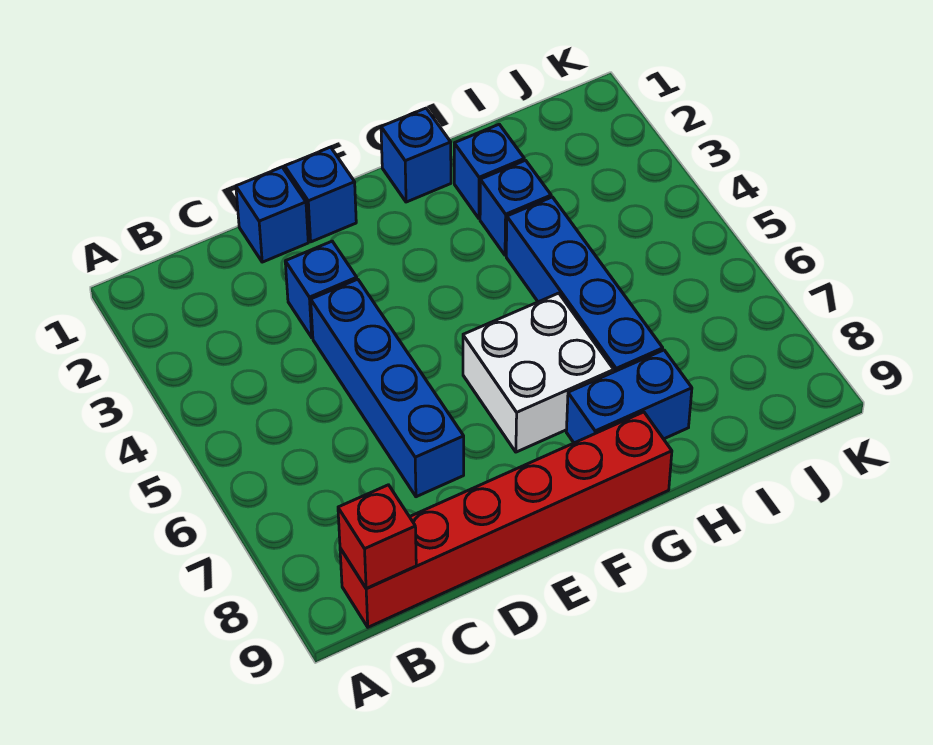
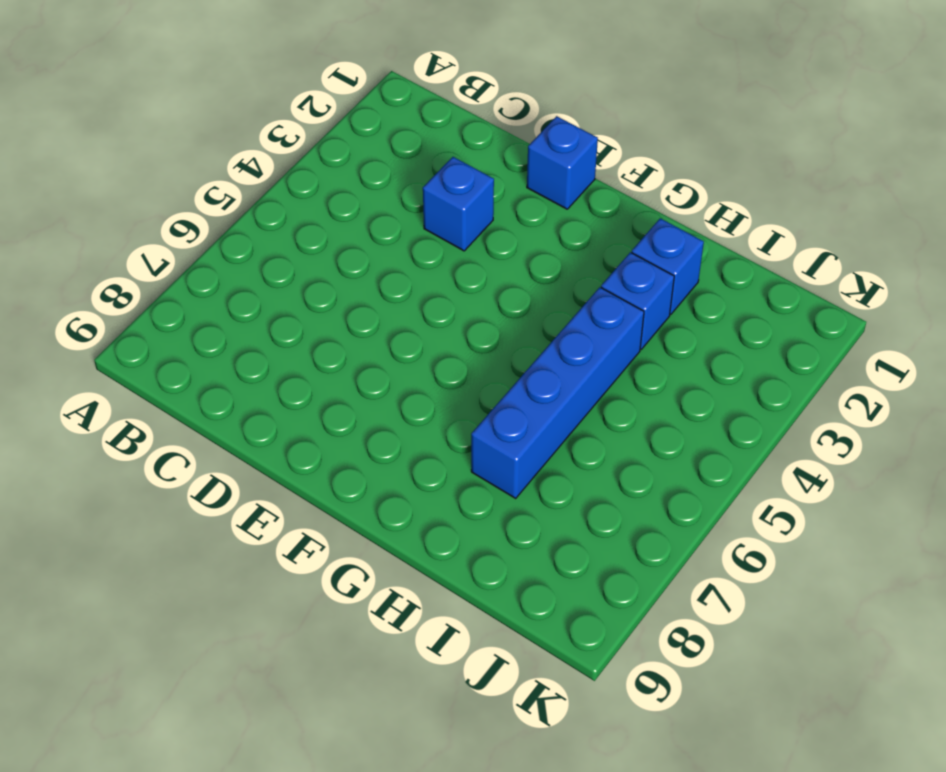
none -> red 1x6 brick [340,412,672,627]
none -> blue 1x1 brick [236,167,308,262]
none -> blue 1x4 brick [311,279,464,497]

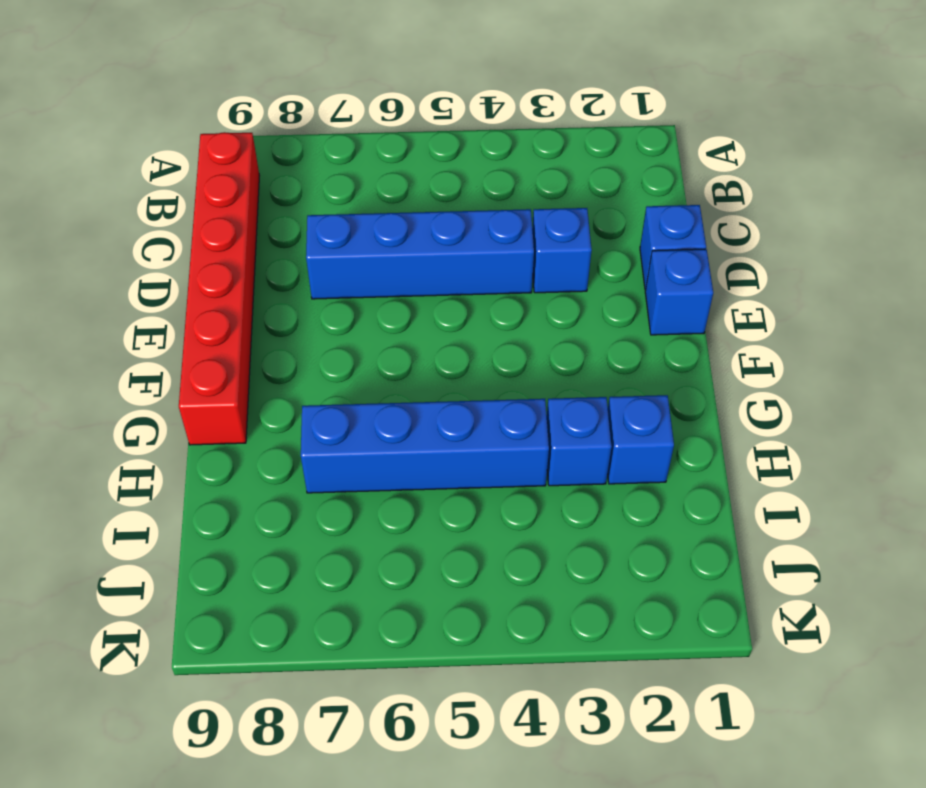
none -> white 2x2 brick [463,293,614,452]
none -> blue 1x1 brick [381,108,451,202]
none -> blue 1x2 brick [566,350,692,443]

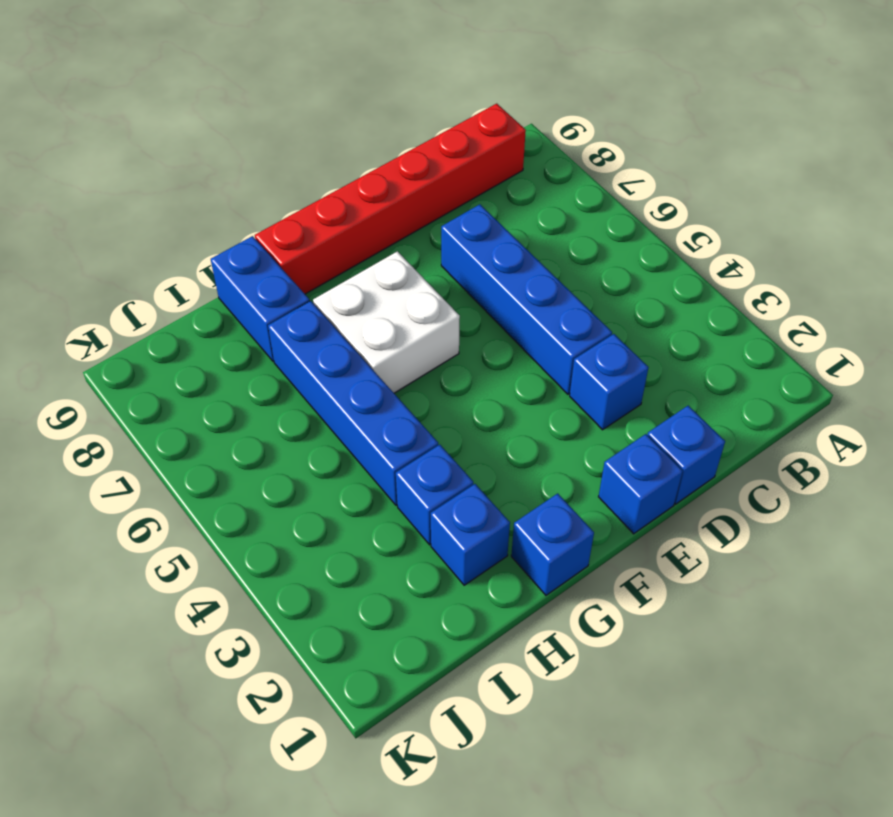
blue 1x2 brick [211,236,310,361] -> blue 1x2 brick turned to [566,350,692,443]
none -> red 1x1 brick [338,485,416,589]

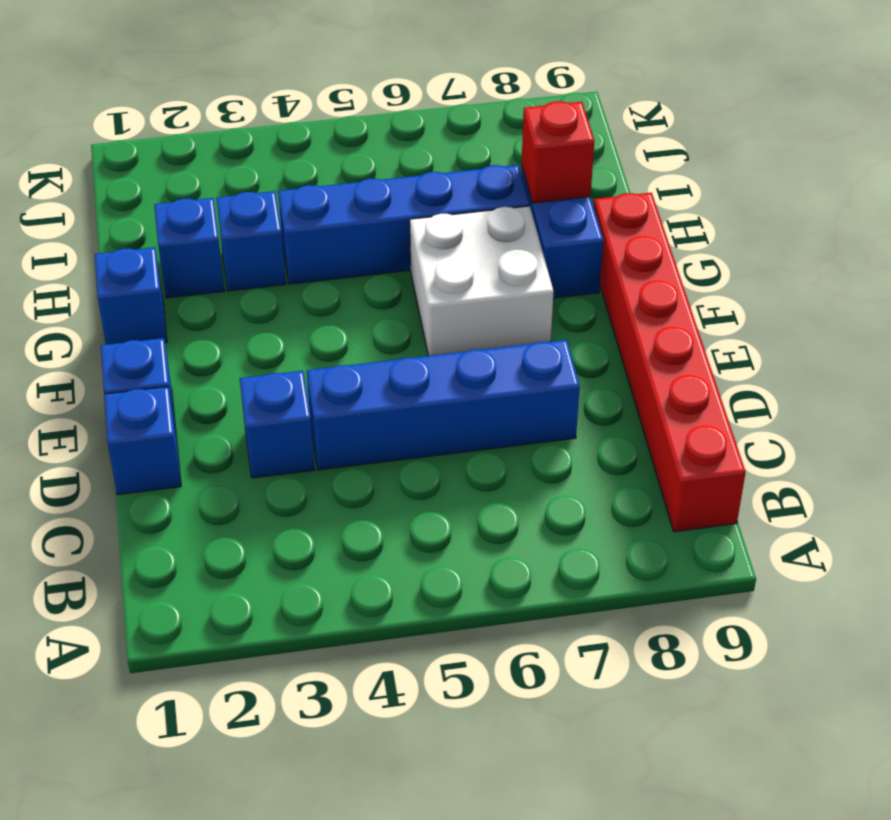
red 1x1 brick [522,101,594,203] -> red 1x1 brick moved to [338,485,416,589]

